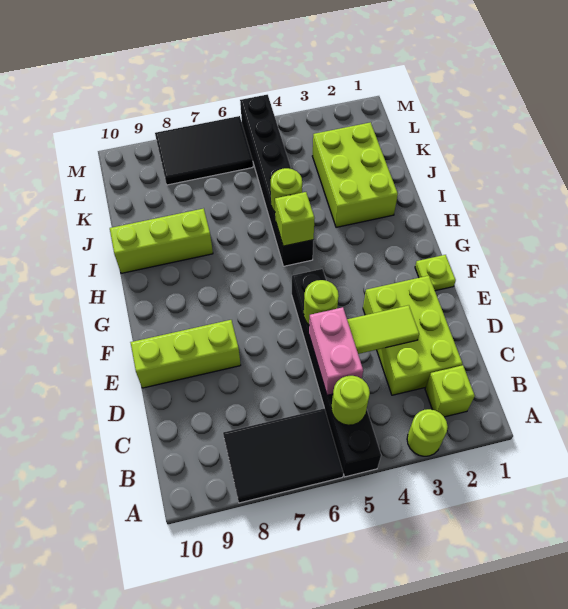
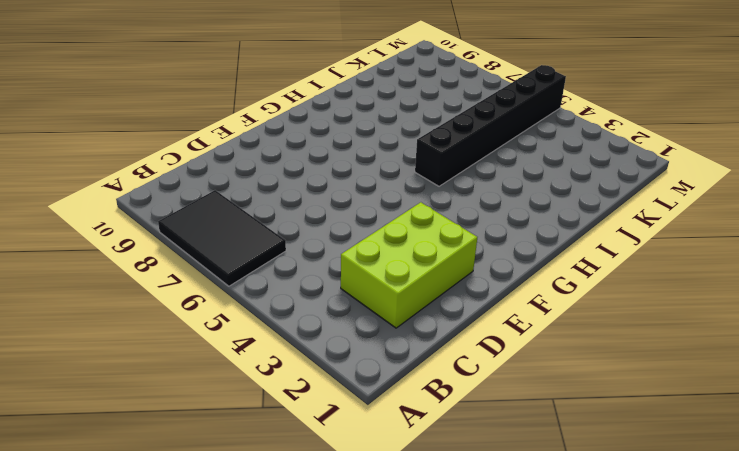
none -> lime 1x1 round brick [407,409,448,456]
none -> black 1x6 brick [292,269,381,477]
none -> lime 1x1 brick [425,365,475,417]

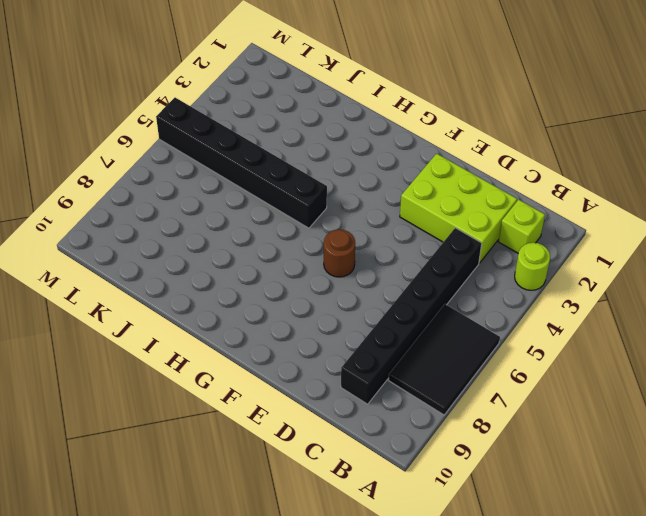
black 1x6 brick [341,228,482,404] -> black 1x6 brick turned to [292,269,381,477]
brown 1x1 round brick [324,229,355,277] -> none
none -> lime 1x3 brick [130,320,241,388]
none -> lime 1x1 plate [415,255,456,291]
none -> lime 2x3 brick [312,122,398,227]

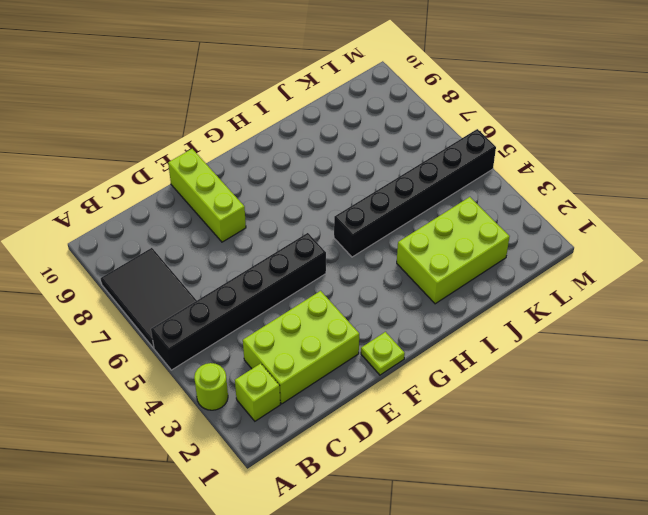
none -> lime 1x3 brick [110,208,213,273]
none -> black 2x3 tile [155,116,253,185]
none -> lime 1x1 round brick [331,376,370,425]

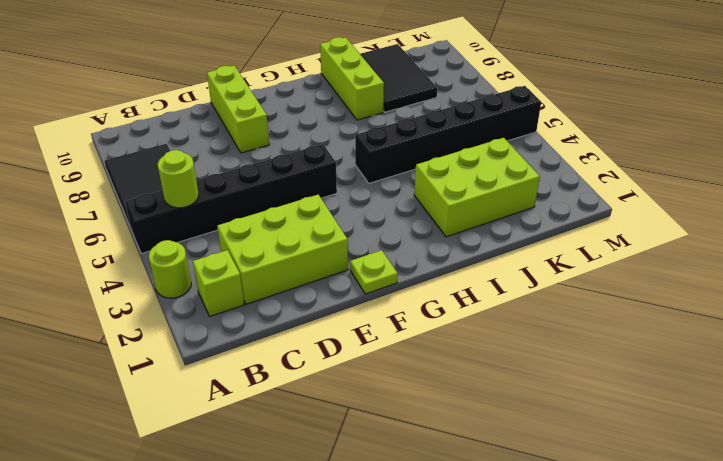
black 2x3 tile [360,44,437,112] -> black 2x3 tile moved to [155,116,253,185]
none -> pink 1x2 brick [309,307,363,395]
none -> lime 1x2 tile [347,305,419,354]
none -> lime 1x1 round brick [304,280,339,325]

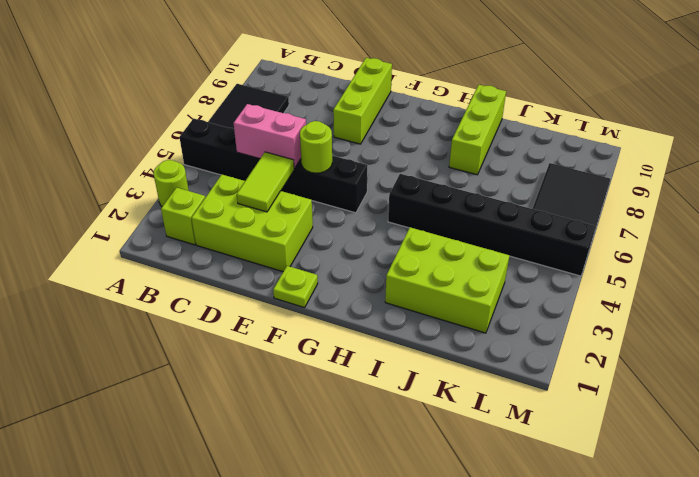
none -> lime 1x1 round brick [331,376,370,425]
none -> lime 1x1 brick [275,192,315,246]
none -> lime 1x1 round brick [271,168,302,212]

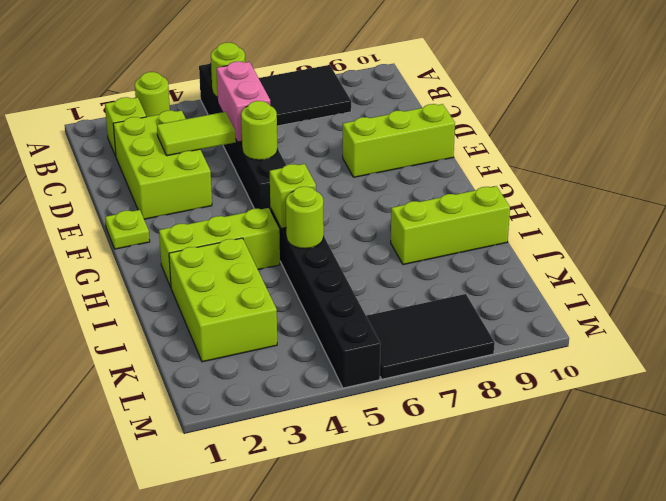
lime 1x3 brick [159,208,280,287] -> none

